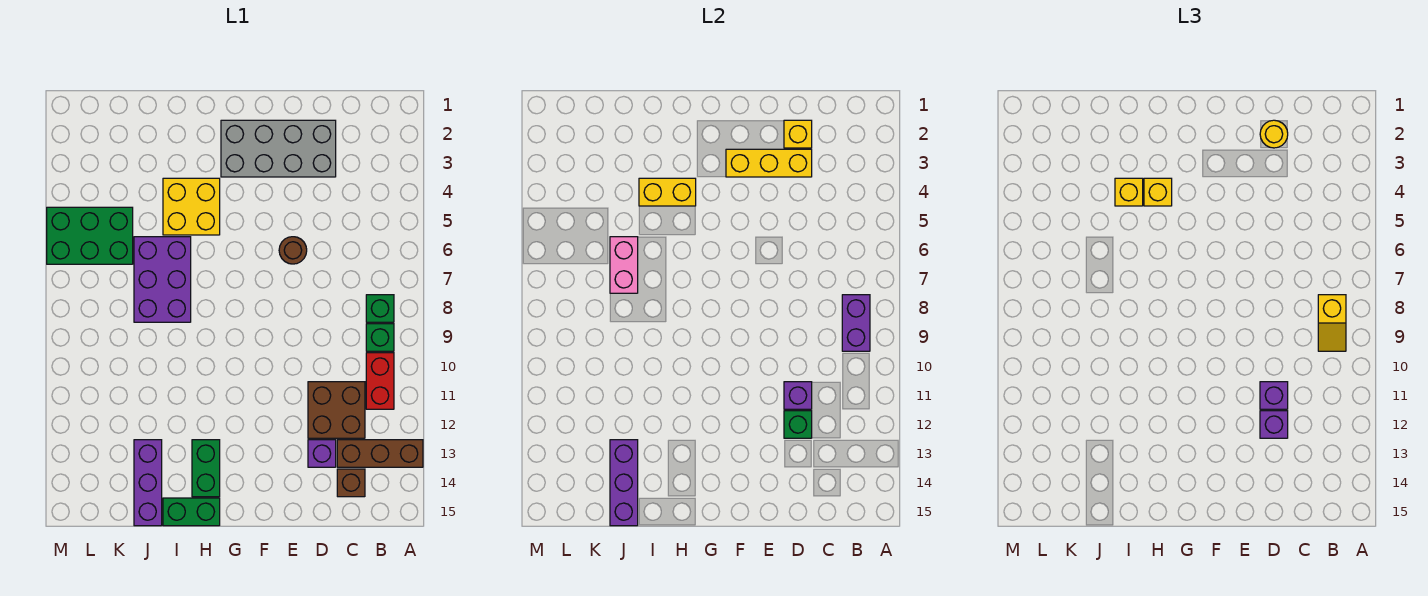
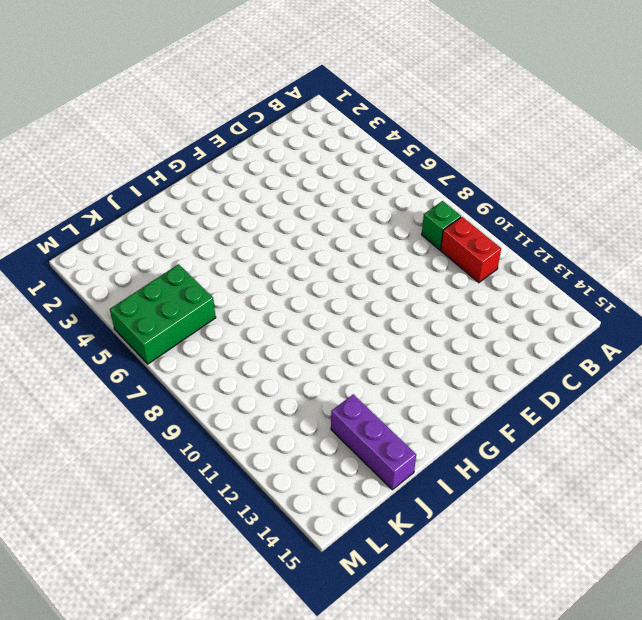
none -> brown 1x3 brick [337,440,423,467]
none -> green 1x1 brick [366,295,394,322]
none -> brown 2x2 brick [308,382,365,438]

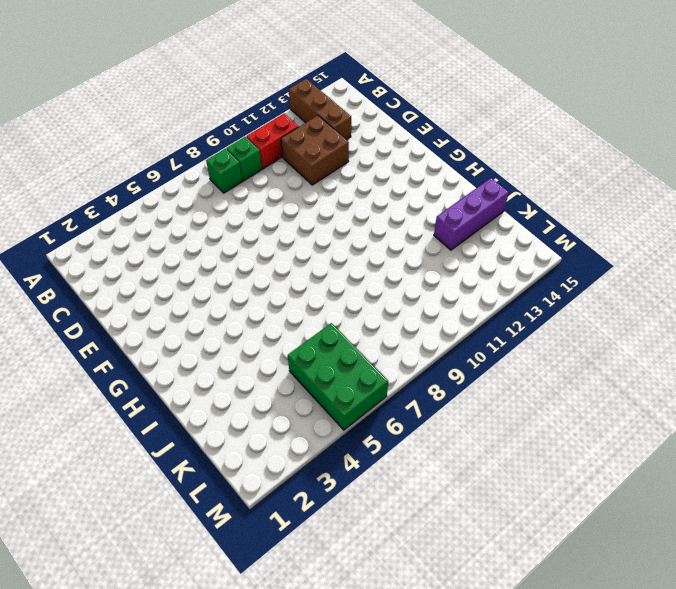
none -> brown 1x1 brick [337,469,365,497]
none -> grey 2x4 brick [221,120,336,177]
none -> purple 1x1 brick [308,440,336,467]

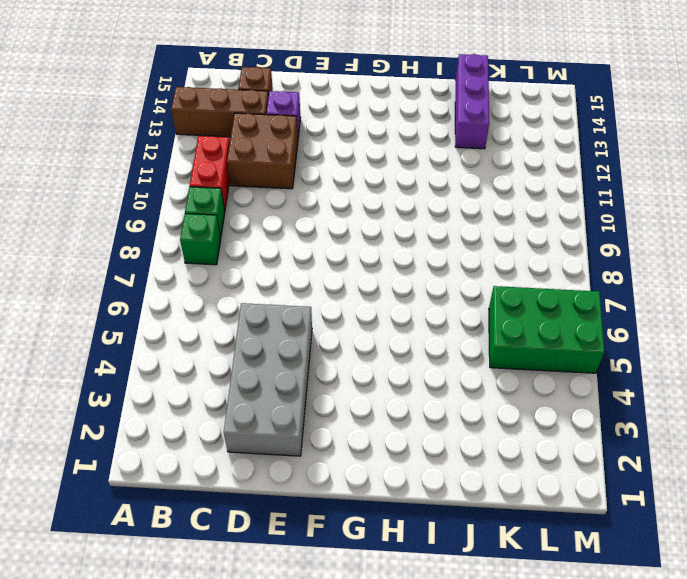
grey 2x4 brick [224,303,312,456] -> grey 2x4 brick turned to [221,120,336,177]
none -> brown 1x1 round brick [279,237,307,264]
none -> yellow 2x2 brick [163,178,220,235]
none -> green 1x2 brick [192,440,220,497]

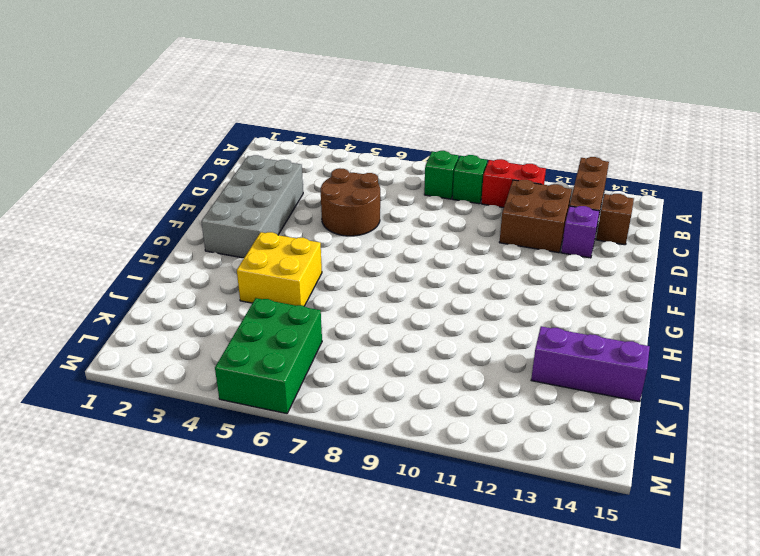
brown 2x2 round brick [321,168,380,236] -> brown 1x1 round brick [279,237,307,264]
none -> green 1x2 brick [192,440,220,497]
none -> green 1x2 brick [163,498,220,526]
none -> purple 2x3 brick [134,237,191,322]

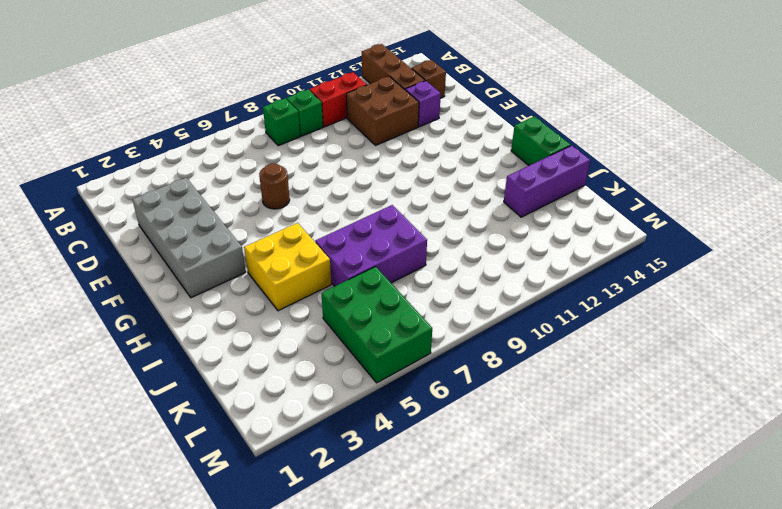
none -> green 1x2 brick [192,440,220,497]
none -> purple 1x2 brick [842,295,870,351]
none -> yellow 1x1 brick [784,120,812,148]

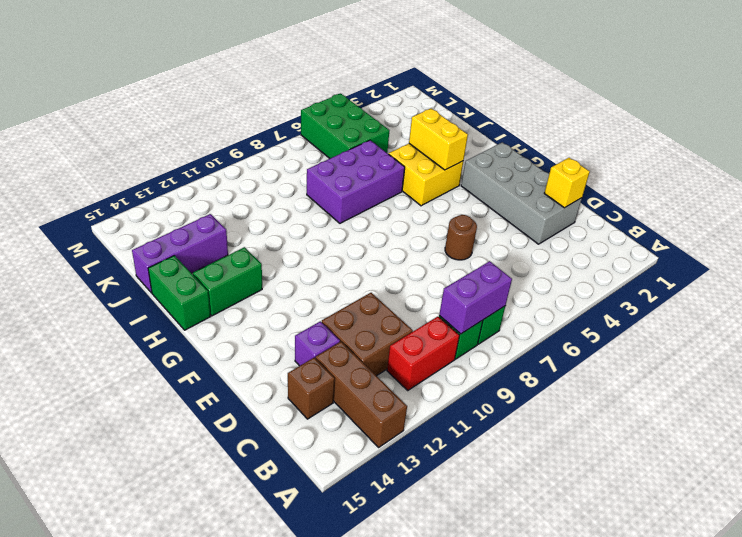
none -> yellow 1x3 brick [726,149,812,177]
none -> purple 1x1 brick [784,382,812,409]
none -> green 1x1 brick [784,411,812,438]

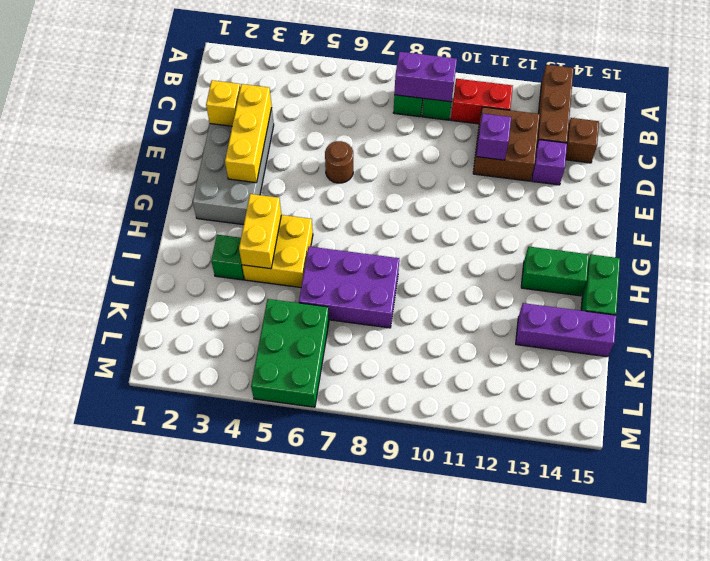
green 1x1 brick [211,235,244,280] -> green 1x1 brick moved to [784,411,812,438]
none -> pink 1x2 brick [610,237,638,293]
none -> purple 1x3 brick [610,440,638,526]
none -> yellow 1x2 slope [1318,295,1346,351]

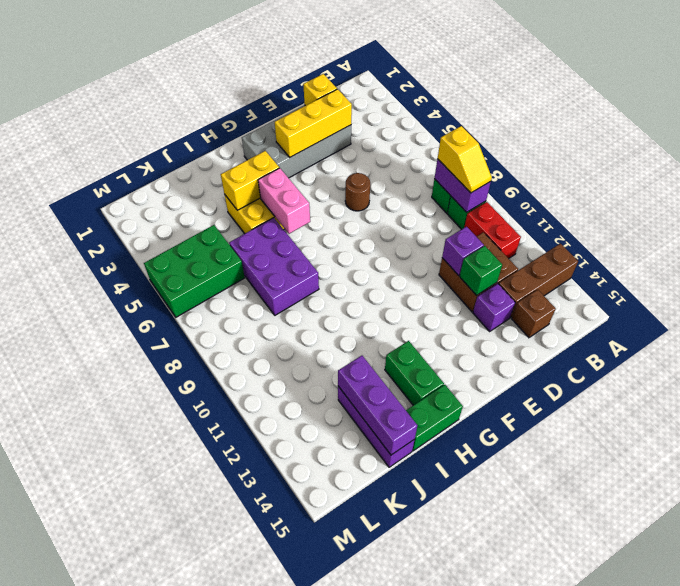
pink 1x2 brick [258,168,310,234] -> pink 1x2 brick moved to [610,237,638,293]
none -> yellow 1x1 round brick [1260,120,1288,148]
none -> purple 1x1 brick [1260,382,1288,409]
none -> purple 1x1 brick [1260,411,1288,438]

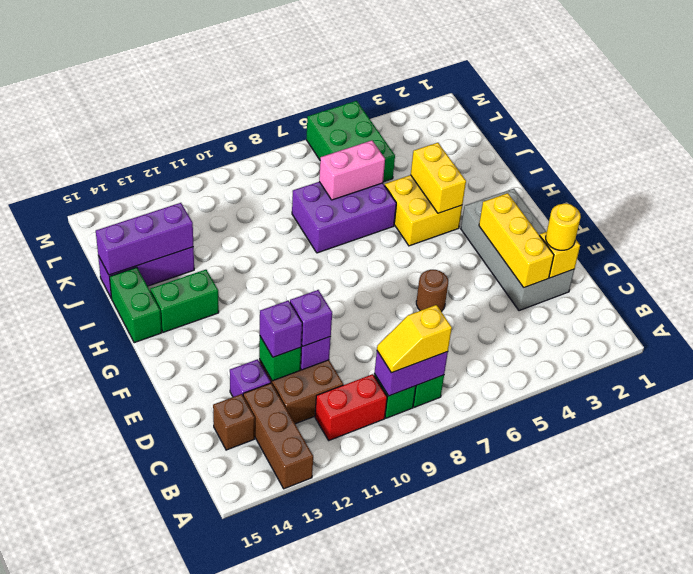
none -> yellow 1x1 brick [1144,178,1172,206]
none -> yellow 1x1 brick [1115,178,1143,206]

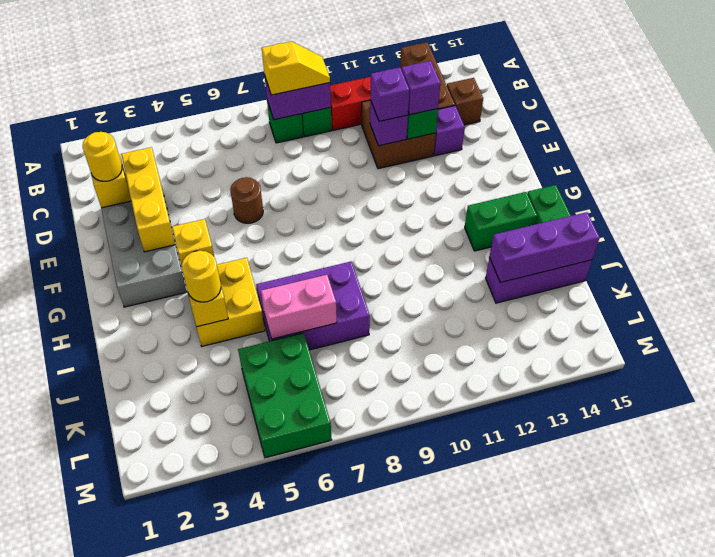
yellow 1x1 round brick [182,251,221,302] -> yellow 1x1 brick [1115,178,1143,206]

